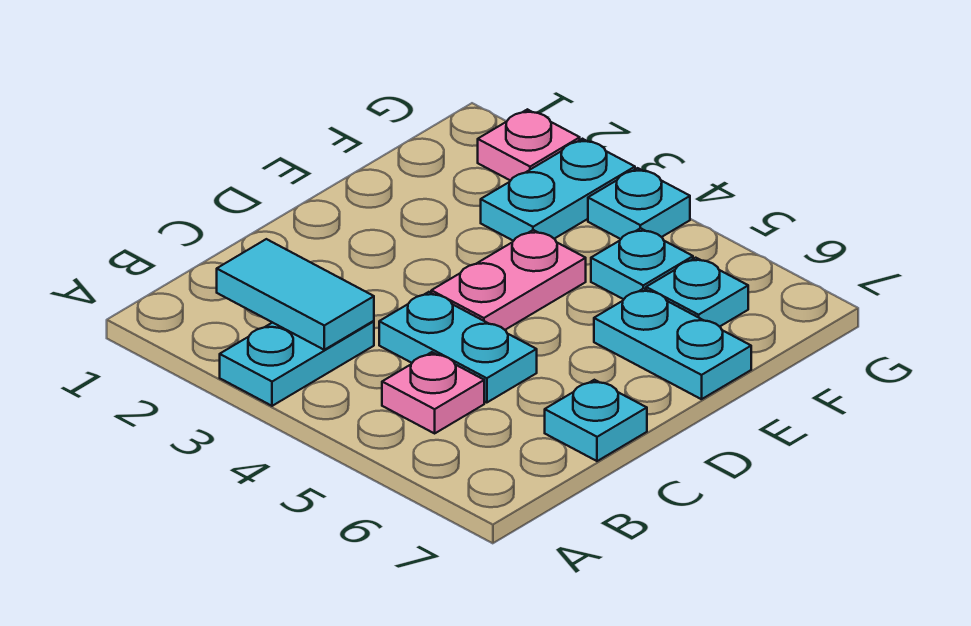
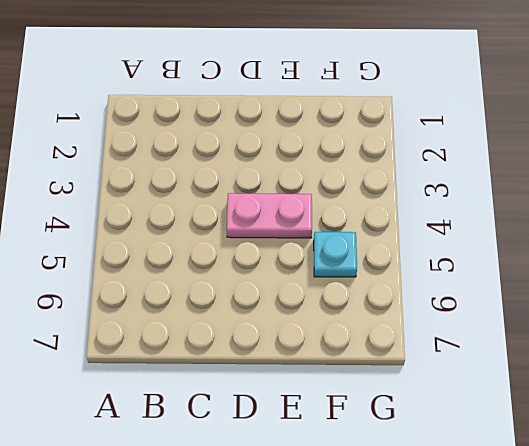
none -> cyan 1x2 plate [220,321,374,406]
none -> pink 1x1 plate [382,352,484,433]
none -> cyan 1x2 plate [379,292,537,403]

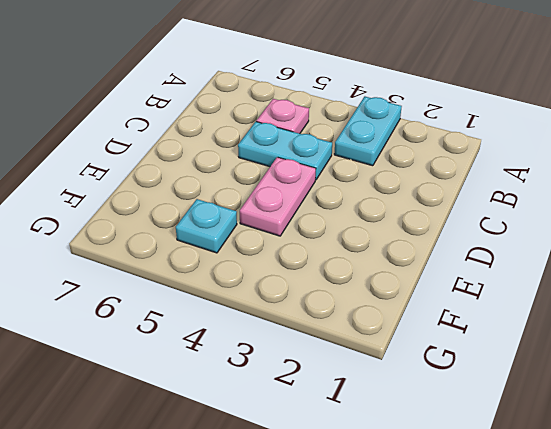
none -> cyan 1x1 plate [545,380,647,461]
none -> cyan 1x2 plate [594,288,751,399]
none -> cyan 1x2 plate [481,139,635,241]

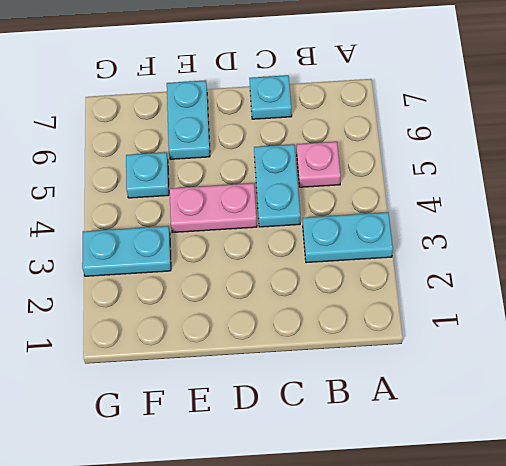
none -> cyan 1x1 plate [646,258,748,327]
none -> pink 1x1 plate [478,109,580,181]
none -> cyan 1x1 plate [588,168,690,239]

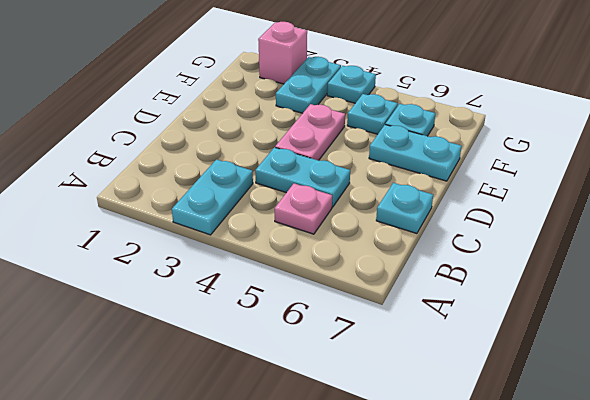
pink 1x1 brick [258,22,307,84] -> pink 1x1 plate [478,109,580,181]
none -> cyan 1x2 tile [217,239,374,350]

